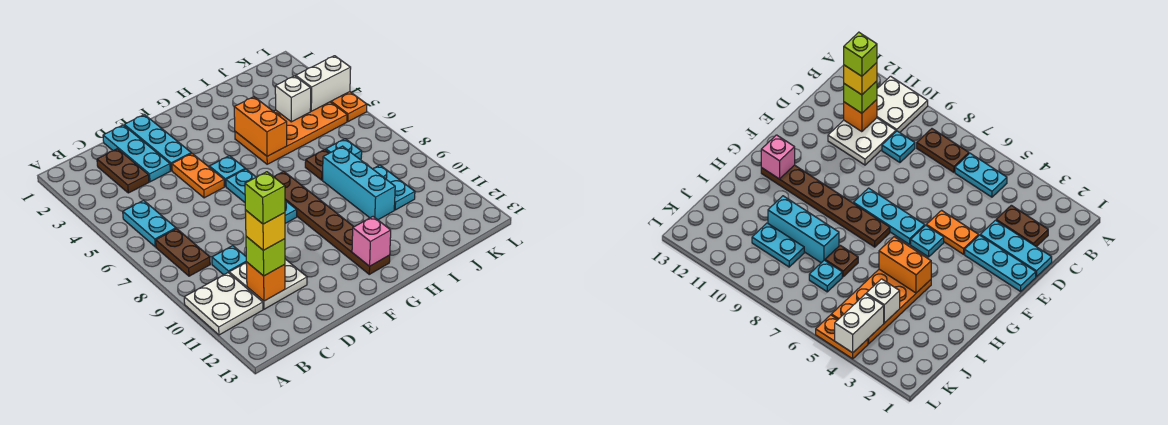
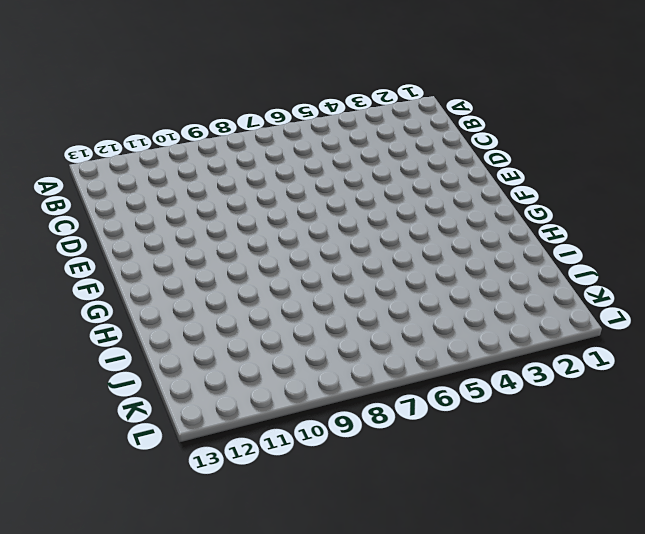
none -> white 2x2 plate [184,273,263,335]
none -> cyan 1x2 plate [123,200,176,247]
none -> brown 1x2 plate [156,229,210,276]

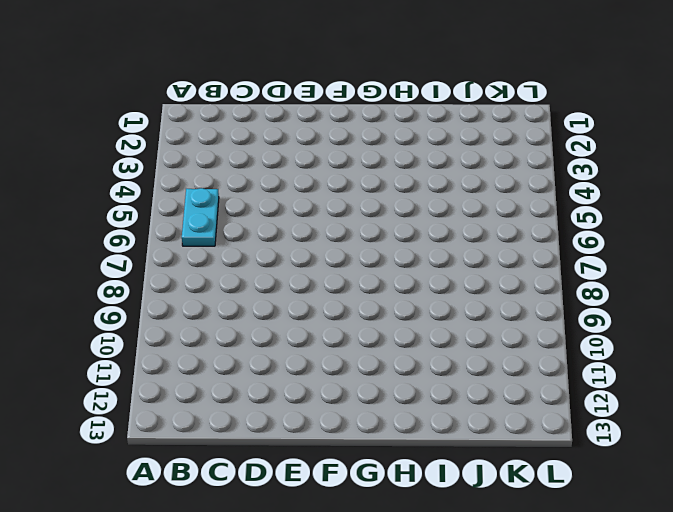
none -> white 2x2 plate [184,273,263,335]
none -> brown 1x2 plate [156,229,210,276]
none -> brown 1x2 plate [97,149,149,193]

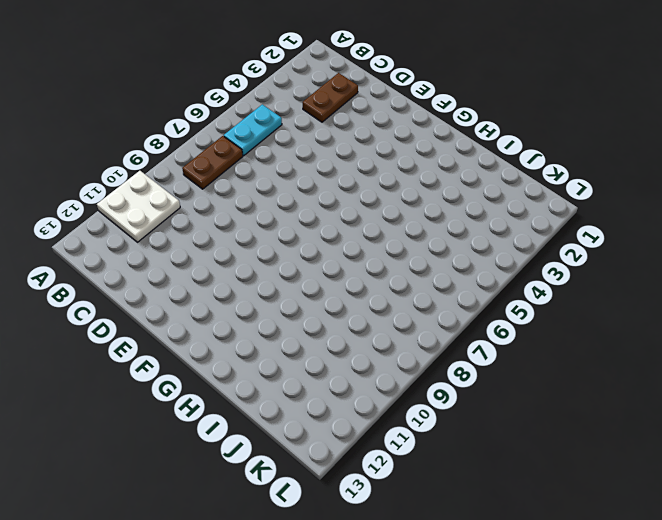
none -> cyan 1x1 plate [212,246,246,275]
none -> white 2x2 plate [229,259,307,309]
none -> cyan 1x3 plate [103,125,170,182]

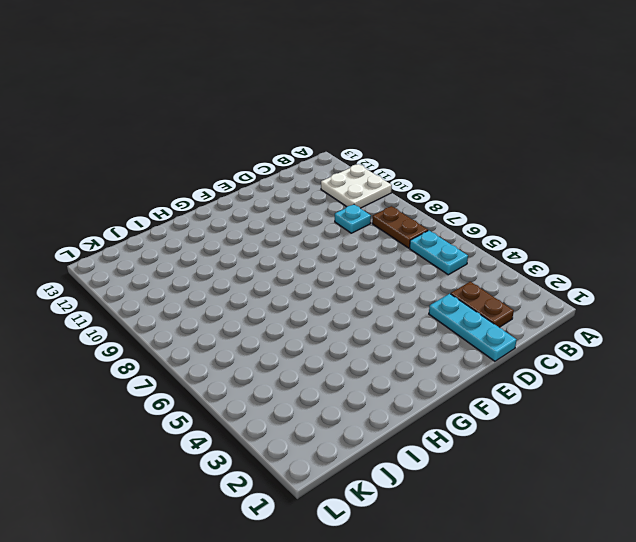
none -> white 2x2 plate [229,259,307,309]
none -> cyan 1x3 plate [124,115,191,171]
none -> orange 1x2 plate [172,153,224,198]

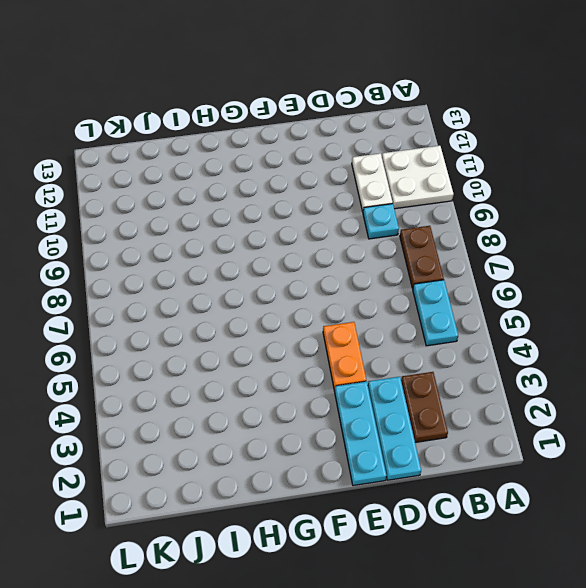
white 1x2 plate [352,153,393,212] -> white 2x2 plate [229,259,307,309]
none -> cyan 1x1 plate [209,156,245,187]
none -> cyan 1x3 plate [226,169,297,223]
none -> brown 1x6 plate [274,171,390,274]

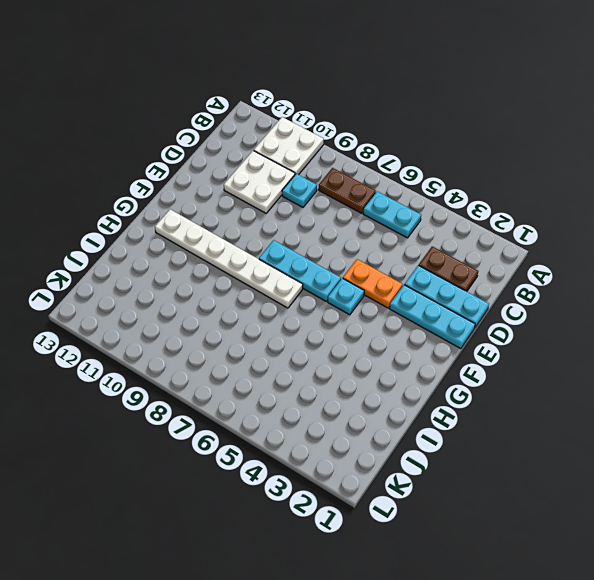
white 1x6 plate [155,209,303,308] -> brown 1x6 plate [274,171,390,274]
none -> orange 2x4 plate [235,102,347,164]
none -> brown 1x1 plate [305,149,329,180]
none -> cyan 1x3 brick [323,146,395,220]

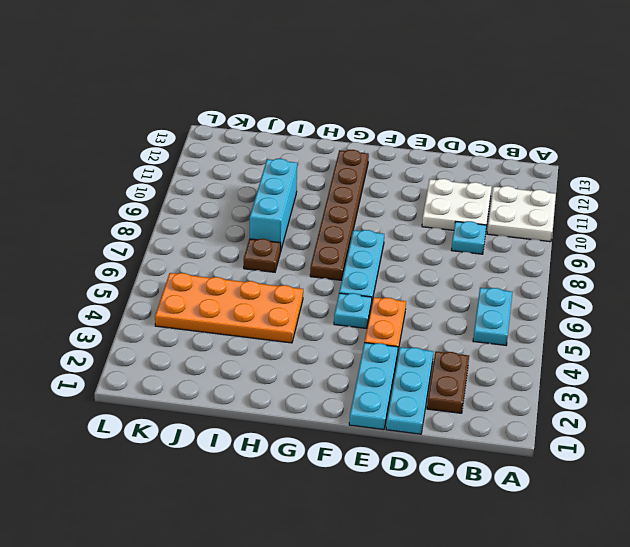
none -> brown 1x2 plate [156,229,210,276]
none -> cyan 1x1 plate [326,139,362,160]
none -> cyan 1x2 plate [373,165,415,210]

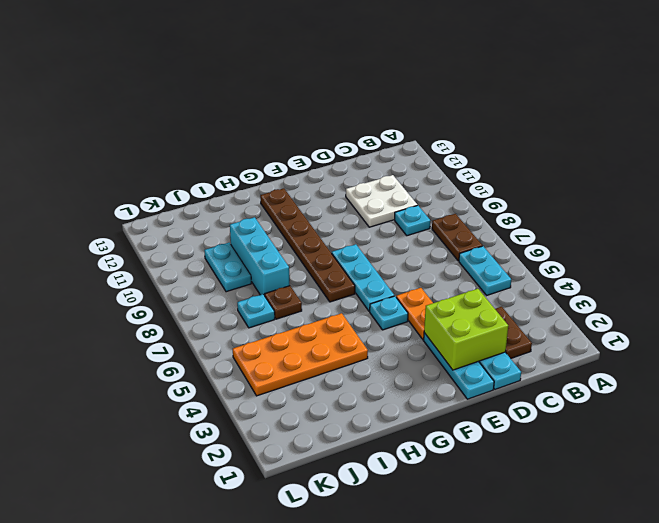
lime 2x2 brick [424,289,508,370] -> none
none -> white 2x2 plate [184,273,263,335]
none -> orange 1x2 plate [331,92,367,122]
none -> orange 1x1 brick [246,262,285,301]

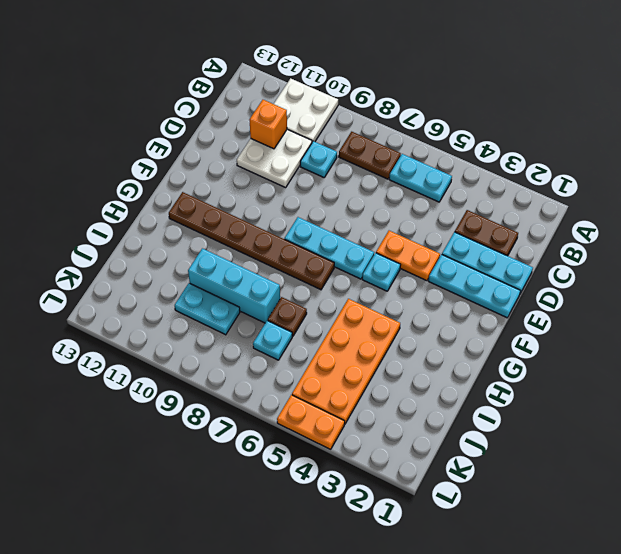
none -> pink 1x1 brick [352,217,391,266]
none -> orange 1x2 brick [234,97,287,156]
none -> white 1x1 brick [275,76,311,122]

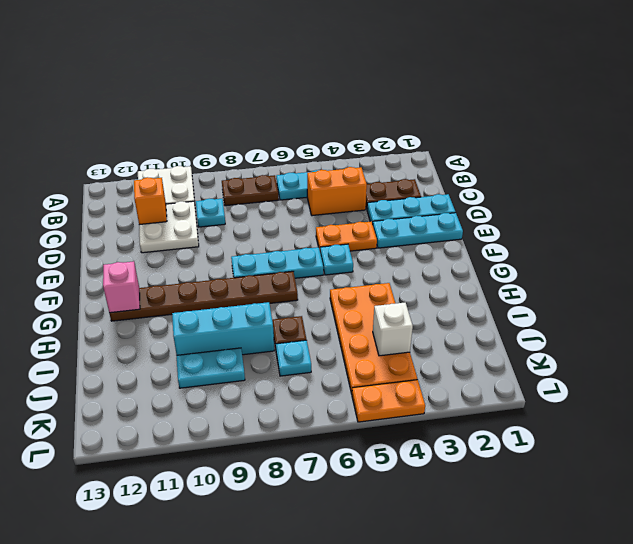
orange 1x2 brick [307,167,367,216] -> orange 1x2 brick moved to [234,97,287,156]
none -> white 1x2 brick [296,56,351,111]
none -> lime 1x1 brick [246,236,285,276]
none -> yellow 1x1 brick [245,210,285,250]

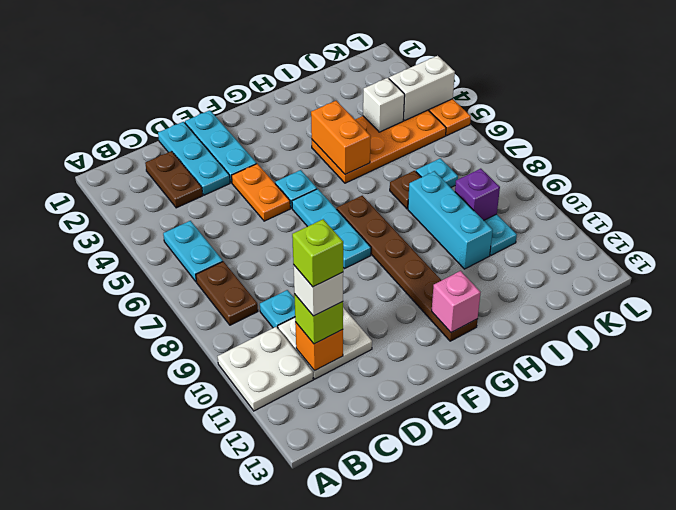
white 1x1 brick [293,265,343,316] -> yellow 1x1 brick [245,210,285,250]
purple 1x1 brick [455,169,500,220] -> none

